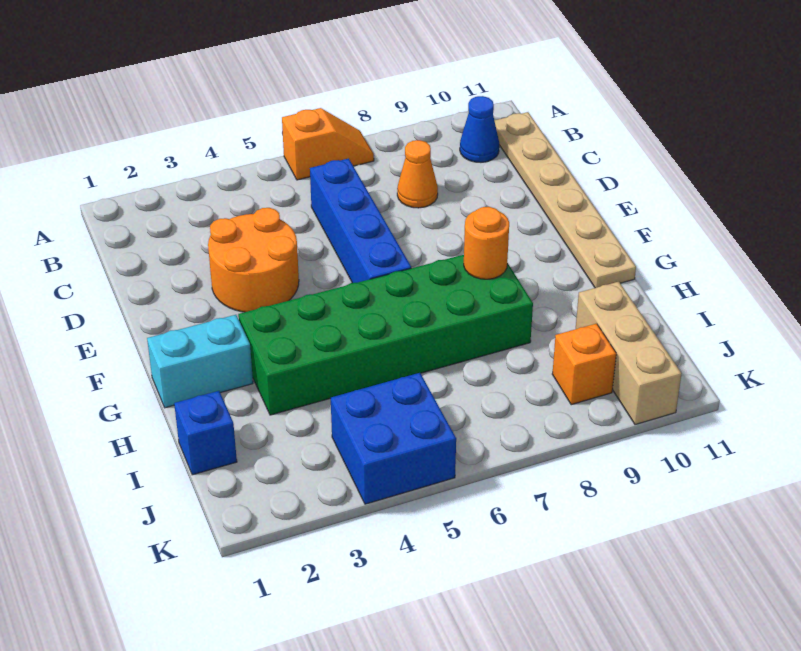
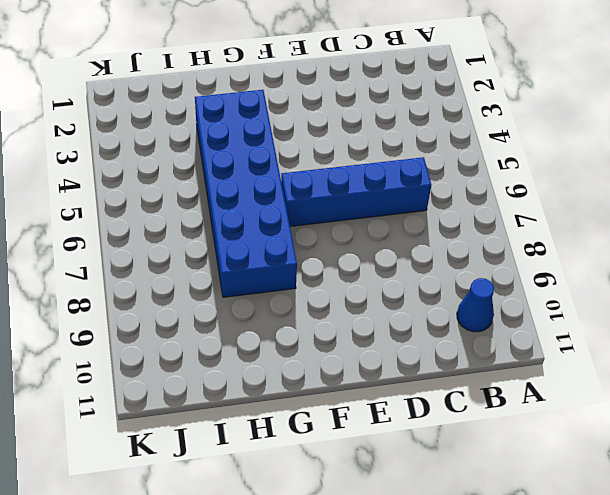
blue 2x6 brick [195,90,297,297] -> green 2x6 brick [238,255,533,415]
none -> orange 1x2 slope [282,108,374,180]
none -> tan 1x6 plate [494,112,636,288]
none -> orange 1x1 cone [397,140,438,208]

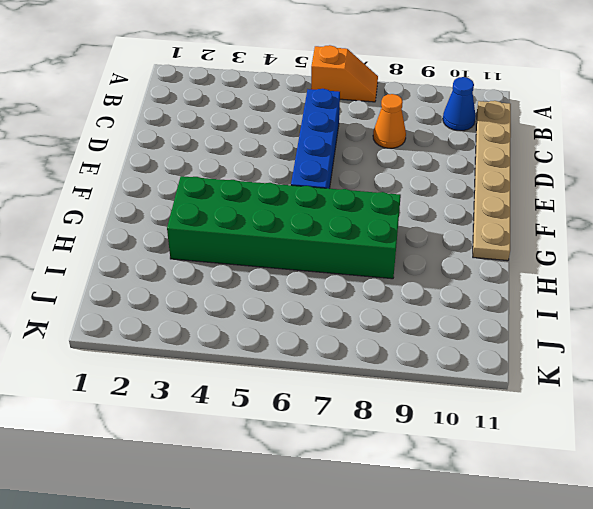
none -> orange 2x2 round brick [208,208,299,312]
none -> cyan 1x2 brick [147,315,253,408]
none -> blue 1x1 brick [174,391,237,475]

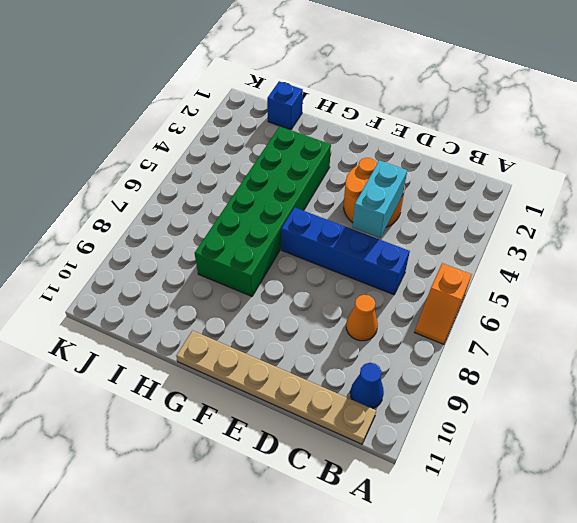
cyan 1x2 brick [352,160,407,238] -> cyan 1x2 brick moved to [147,315,253,408]
none -> tan 1x3 brick [576,282,682,425]
none -> blue 2x2 brick [331,373,456,504]
none -> orange 1x1 brick [552,324,616,405]

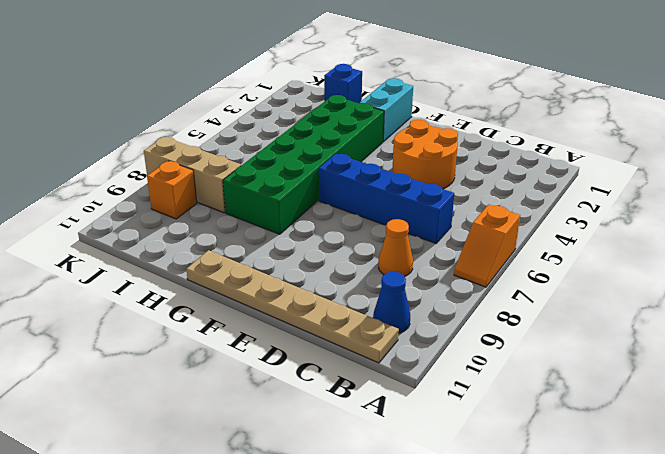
tan 1x3 brick [144,137,241,213] -> tan 1x3 brick moved to [576,282,682,425]
none -> blue 2x2 brick [331,373,456,504]
none -> orange 1x1 round brick [464,207,509,279]

